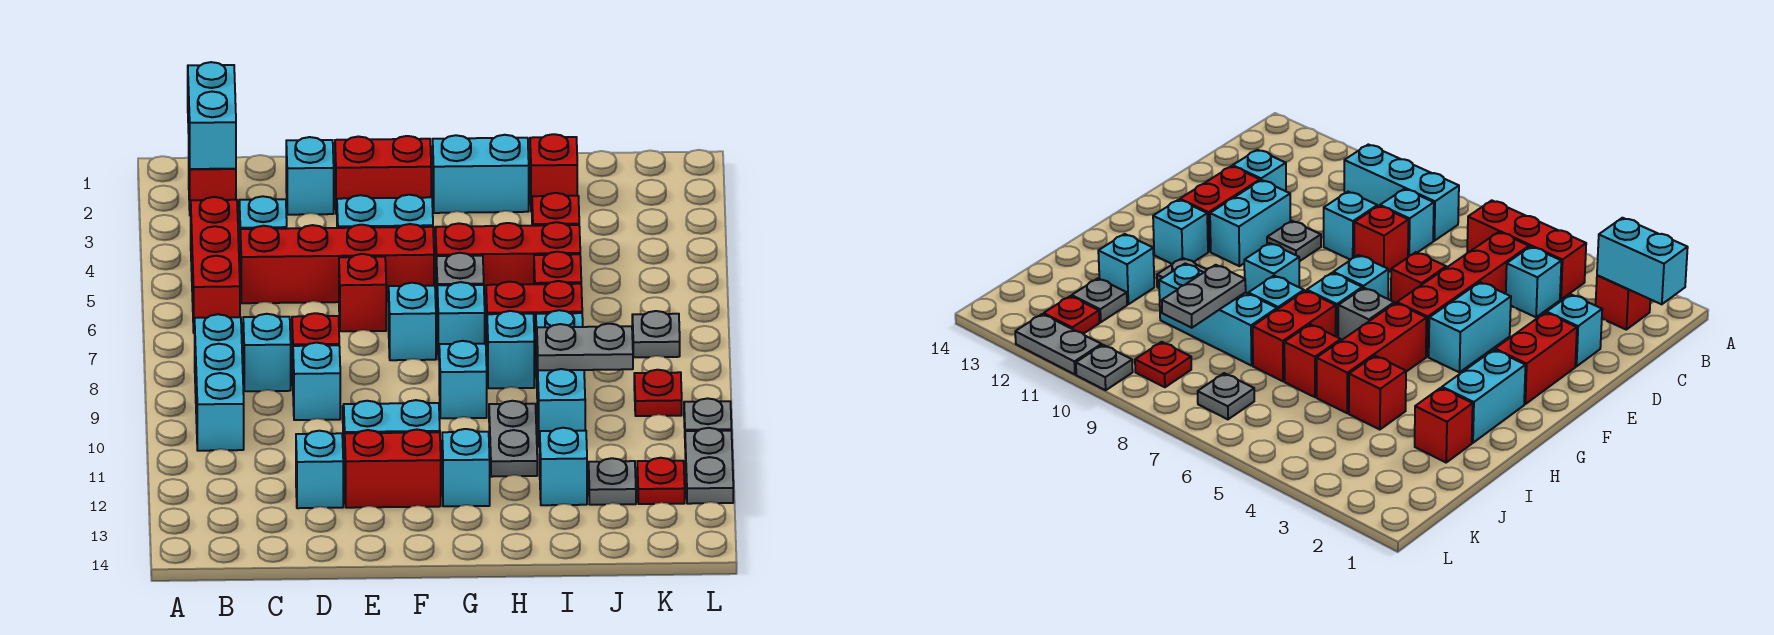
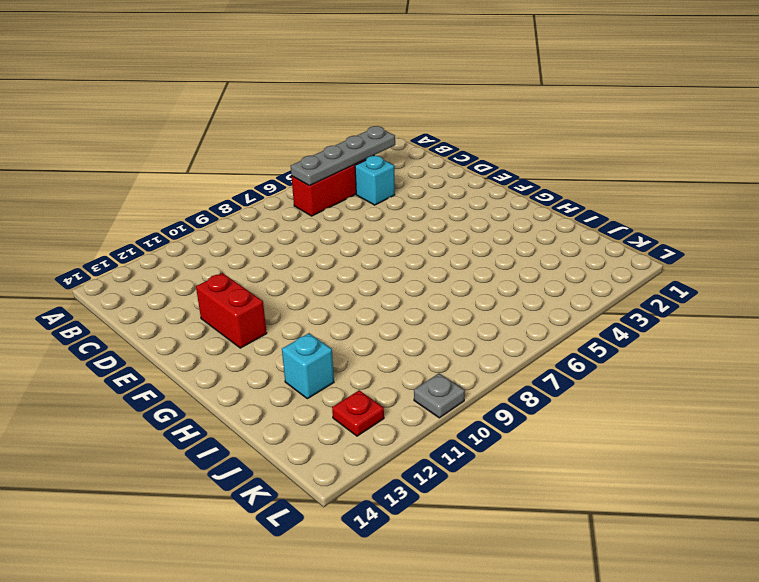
grey 1x4 plate [291,126,395,186] -> none
none -> red 1x1 brick [189,164,236,216]
none -> cyan 1x3 brick [195,314,244,451]
none -> red 1x4 brick [240,224,434,303]
none -> cyan 1x1 brick [243,314,291,391]

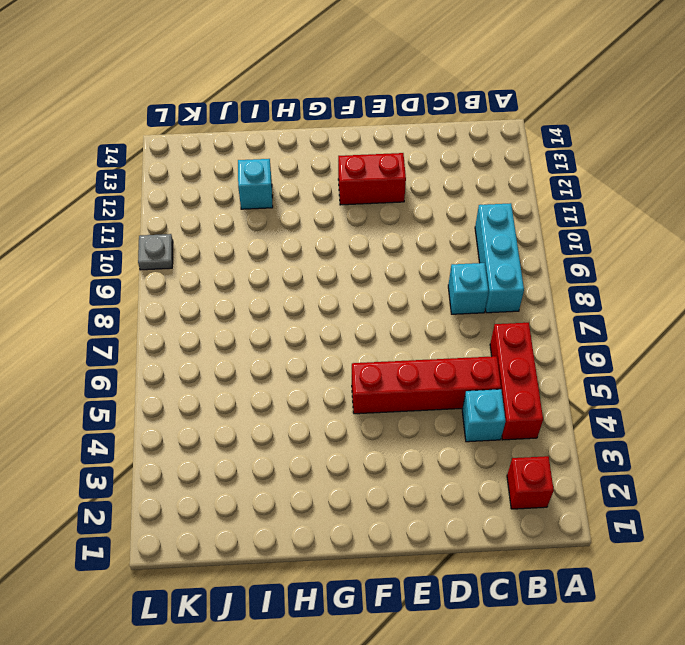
none -> cyan 1x1 brick [286,137,334,215]
none -> red 1x1 brick [292,313,339,376]
none -> cyan 1x1 brick [293,343,340,420]
none -> cyan 1x1 brick [296,431,343,508]

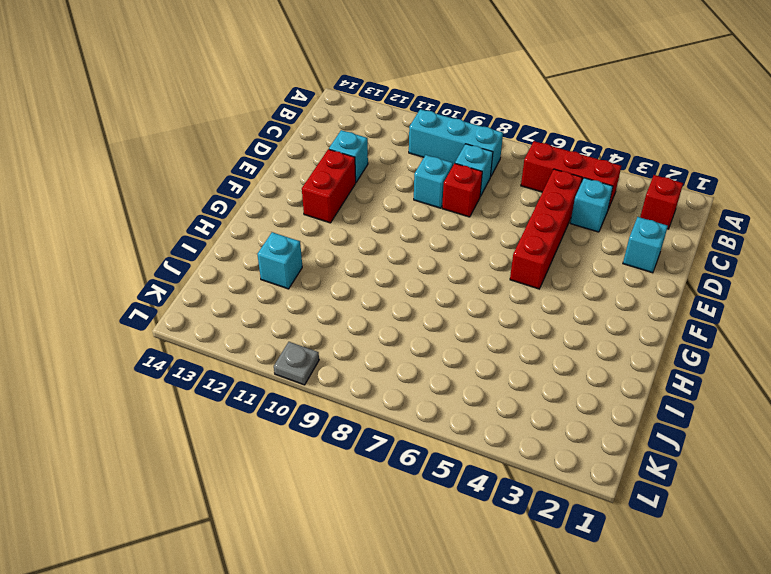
none -> red 1x2 brick [335,136,431,214]
none -> cyan 1x2 brick [337,195,433,228]
none -> red 1x1 brick [339,254,386,331]
none -> grey 1x1 plate [1267,221,1321,261]

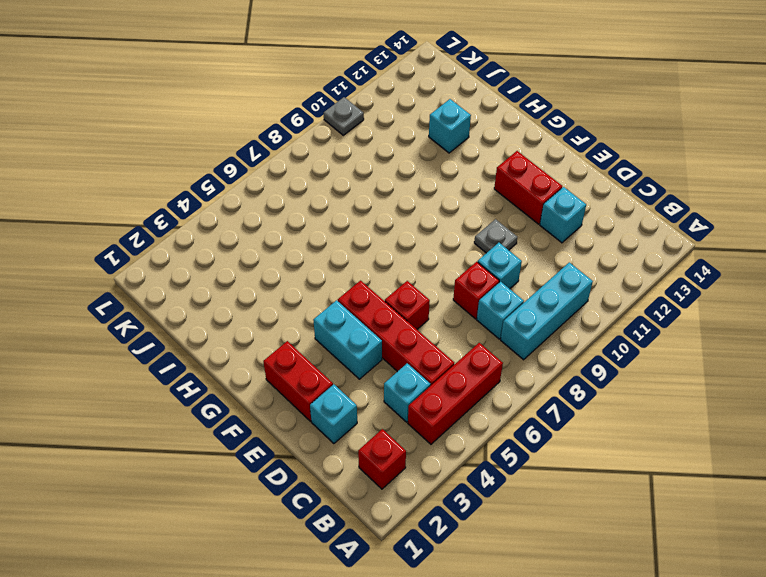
none -> cyan 1x2 brick [344,400,440,473]
none -> cyan 1x1 brick [389,283,436,360]
none -> cyan 1x2 brick [433,135,529,213]
none -> red 1x3 brick [435,222,580,300]

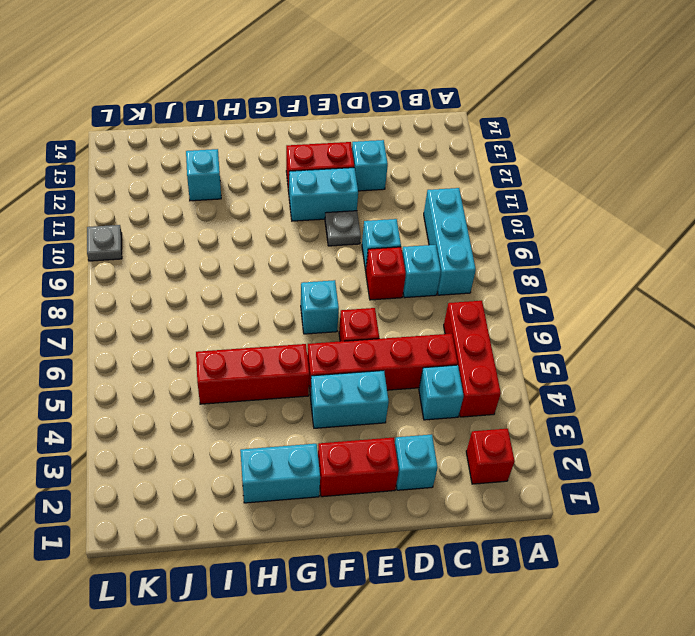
none -> grey 1x1 brick [436,253,484,304]
none -> cyan 1x1 brick [437,282,485,359]
none -> cyan 1x1 brick [439,341,487,418]
none -> cyan 1x1 brick [442,429,490,506]

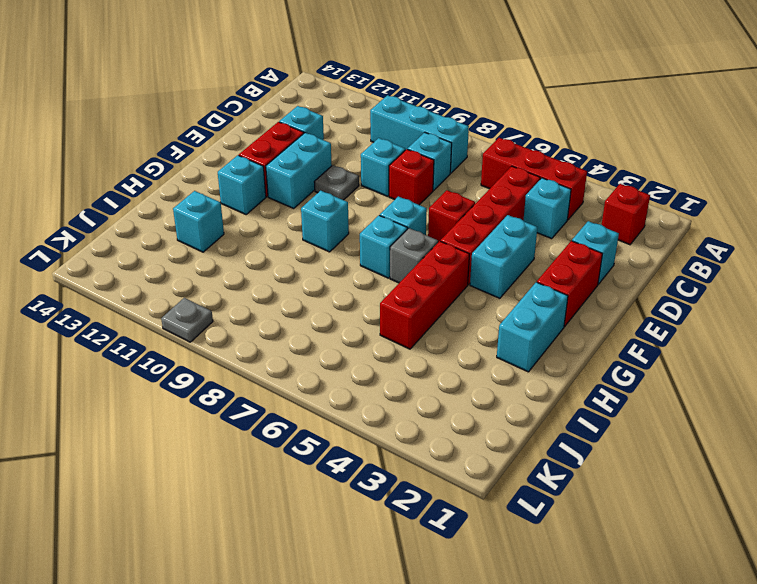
none -> red 1x2 brick [486,281,582,359]
none -> cyan 1x1 brick [487,311,534,388]
none -> grey 1x2 plate [489,401,537,477]
none -> red 1x1 brick [530,134,577,212]

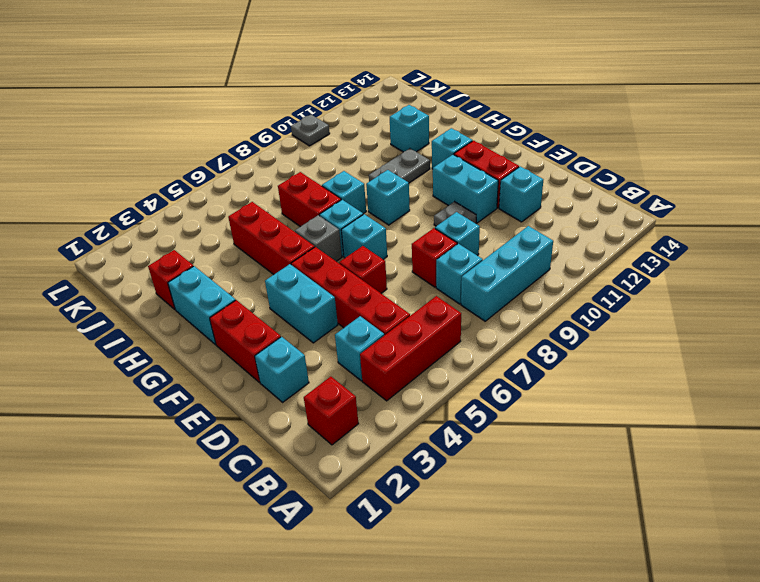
none -> red 1x1 brick [532,193,579,226]
none -> red 1x1 brick [534,252,581,284]
none -> cyan 1x3 brick [536,310,585,447]
none -> grey 1x1 plate [589,458,636,505]

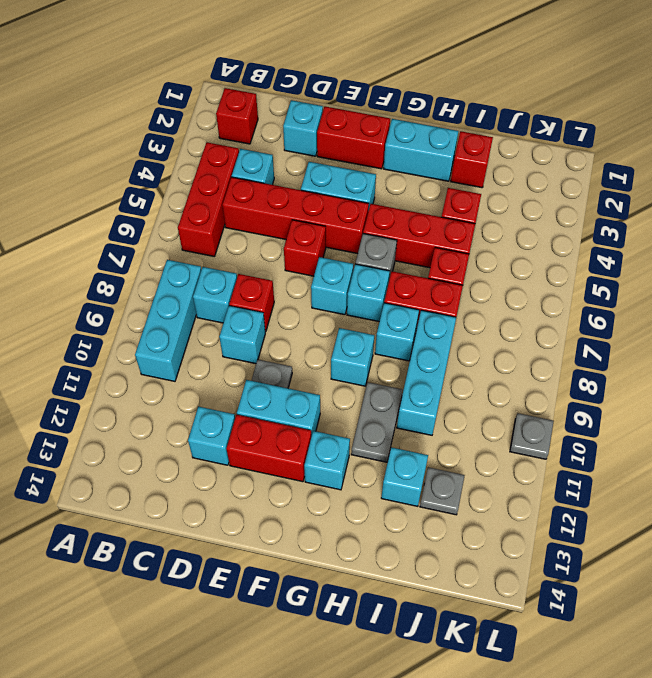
none -> grey 1x1 plate [632,311,680,357]
none -> red 1x1 plate [634,370,682,416]
none -> red 1x1 plate [637,458,685,504]
none -> grey 1x2 plate [685,428,733,504]

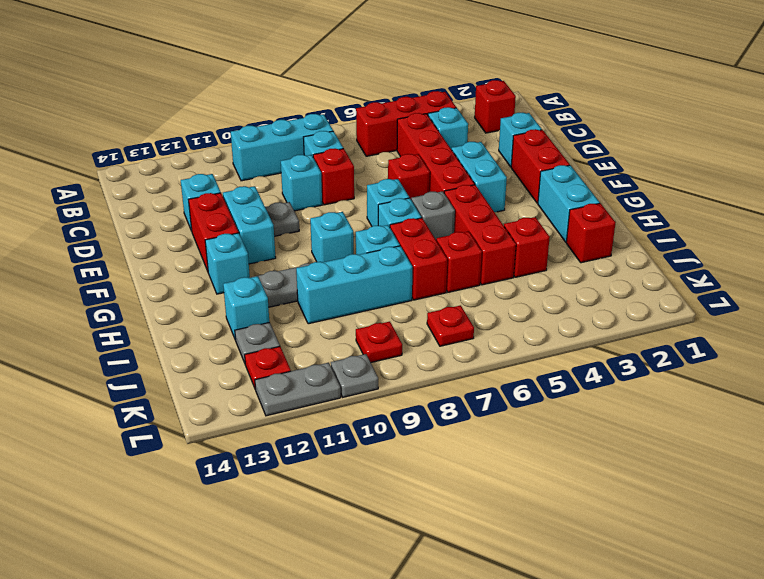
red 1x1 plate [427,305,474,346] -> grey 1x1 plate [632,311,680,357]
none -> cyan 1x2 brick [188,62,236,169]
none -> grey 1x2 plate [537,324,633,370]

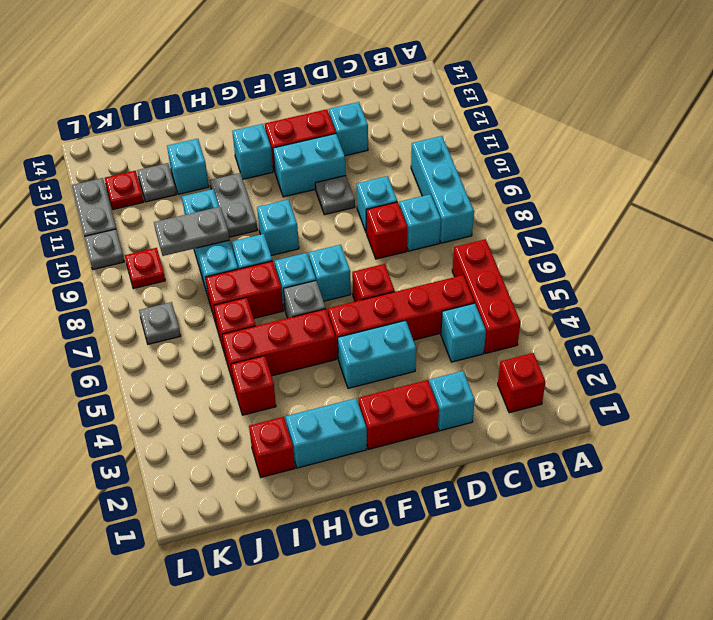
none -> cyan 1x2 brick [188,62,236,169]

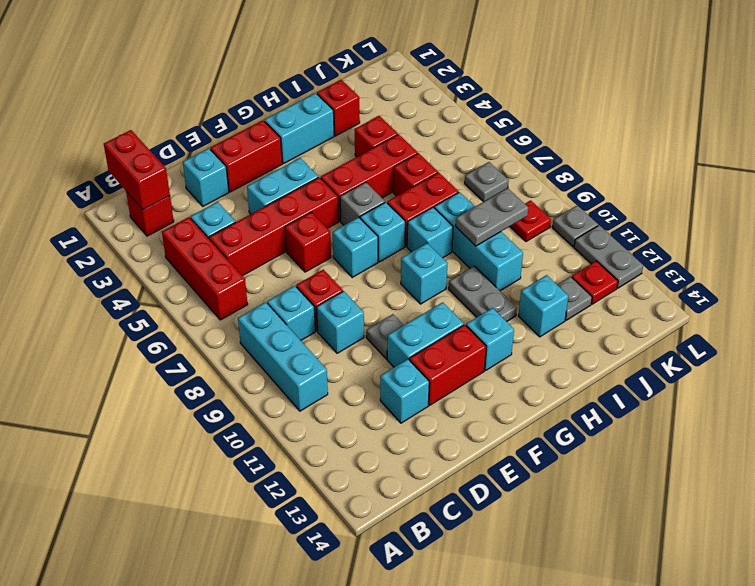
red 1x2 brick [104,130,170,210] -> cyan 1x2 brick [188,62,236,169]

